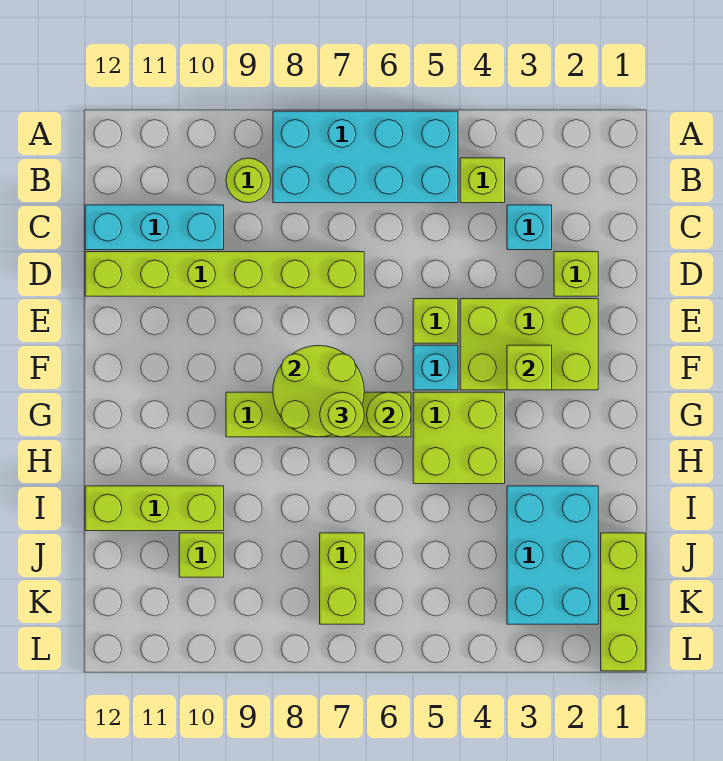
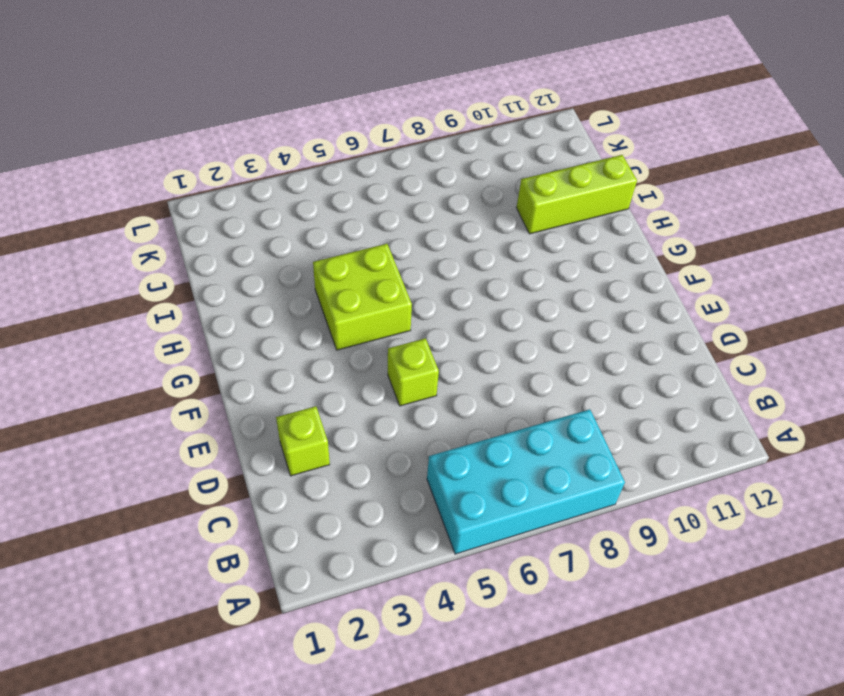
none -> lime 1x1 brick [460,158,505,203]
none -> lime 1x1 round brick [226,158,271,203]
none -> cyan 1x1 brick [507,205,552,250]

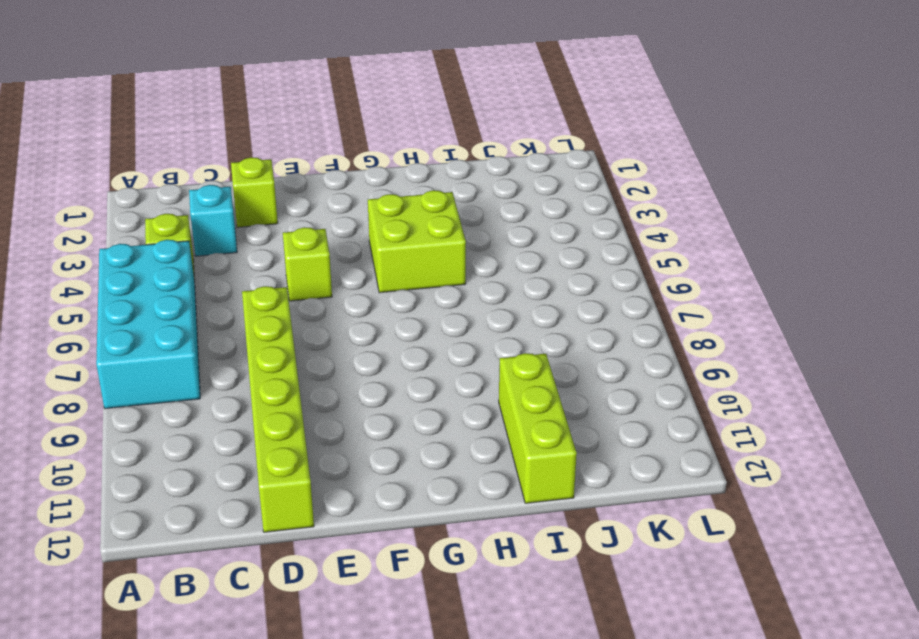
none -> lime 1x1 round brick [226,158,271,203]
none -> cyan 1x3 brick [85,205,224,250]
none -> lime 2x3 brick [460,299,598,390]

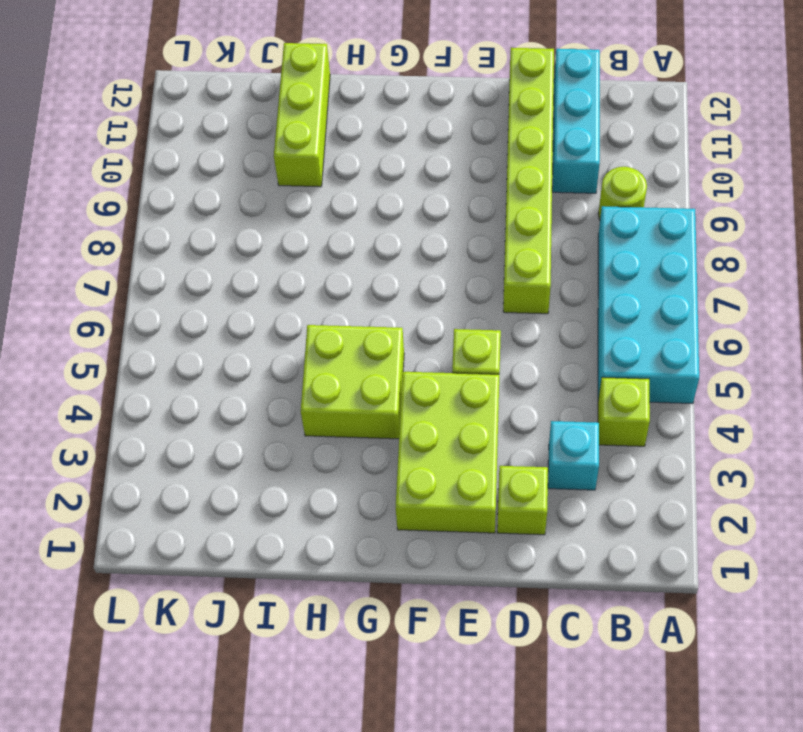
none -> cyan 1x1 brick [413,345,458,390]
none -> lime 1x4 brick [226,392,411,437]
none -> cyan 2x3 brick [507,486,598,624]

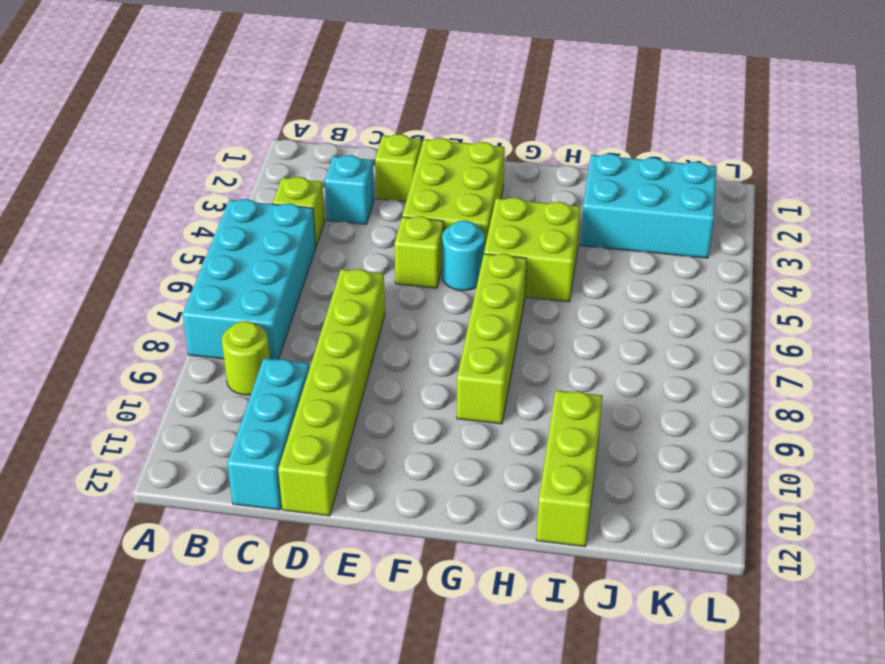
cyan 1x1 round brick [442,221,485,291] -> cyan 1x1 brick [413,345,458,390]
none -> lime 1x3 brick [601,533,645,671]
none -> lime 1x2 brick [320,533,364,624]
none -> lime 1x1 brick [179,533,224,577]

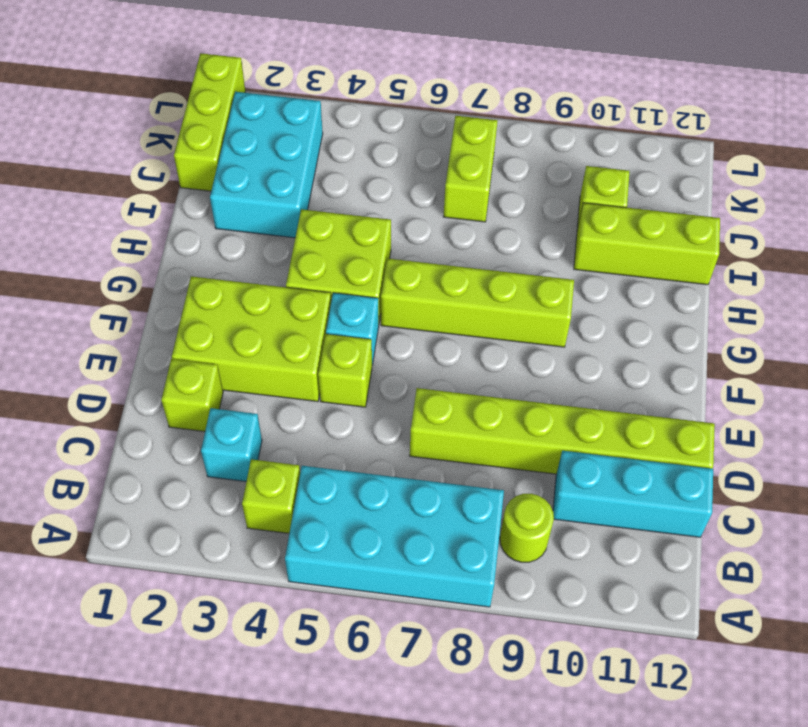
none -> lime 1x1 brick [507,345,552,390]
none -> lime 2x2 round brick [273,345,364,437]
none -> lime 1x1 round brick [367,392,411,437]

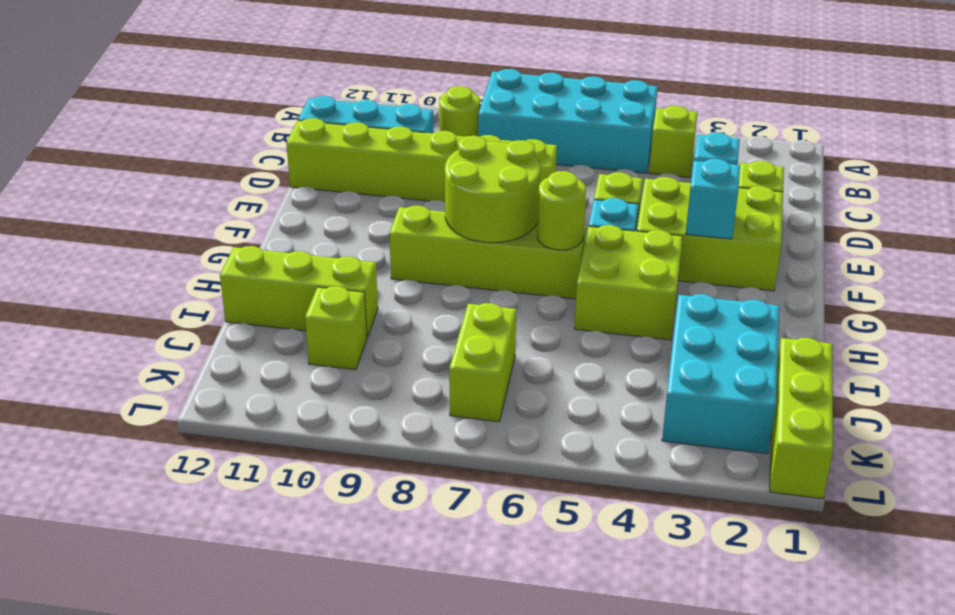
cyan 1x1 brick [686,159,740,239] -> lime 1x1 brick [507,345,552,390]
none -> lime 1x1 round brick [320,392,364,437]

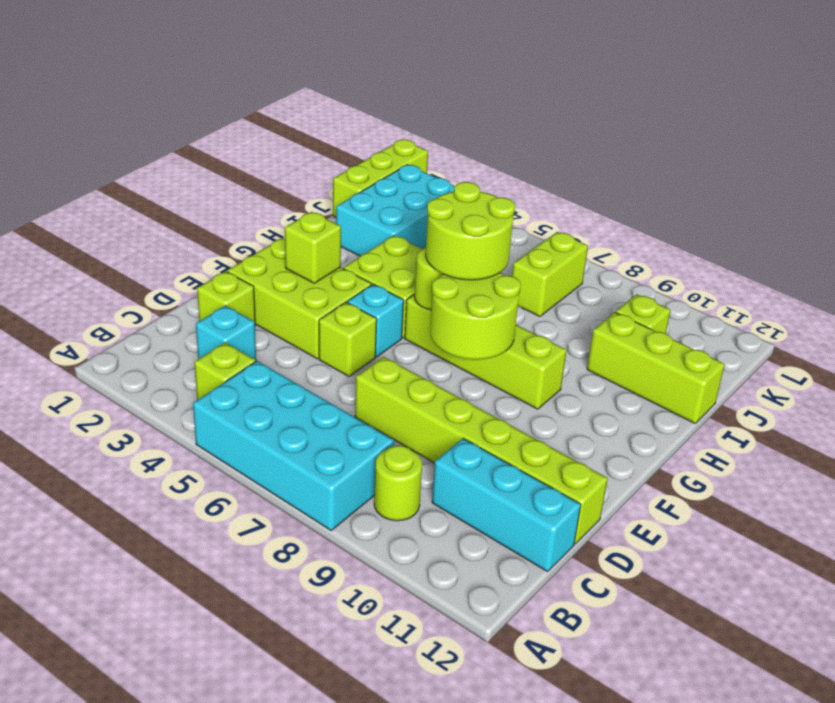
lime 2x2 round brick [426,182,515,280] -> lime 1x1 round brick [320,392,364,437]

